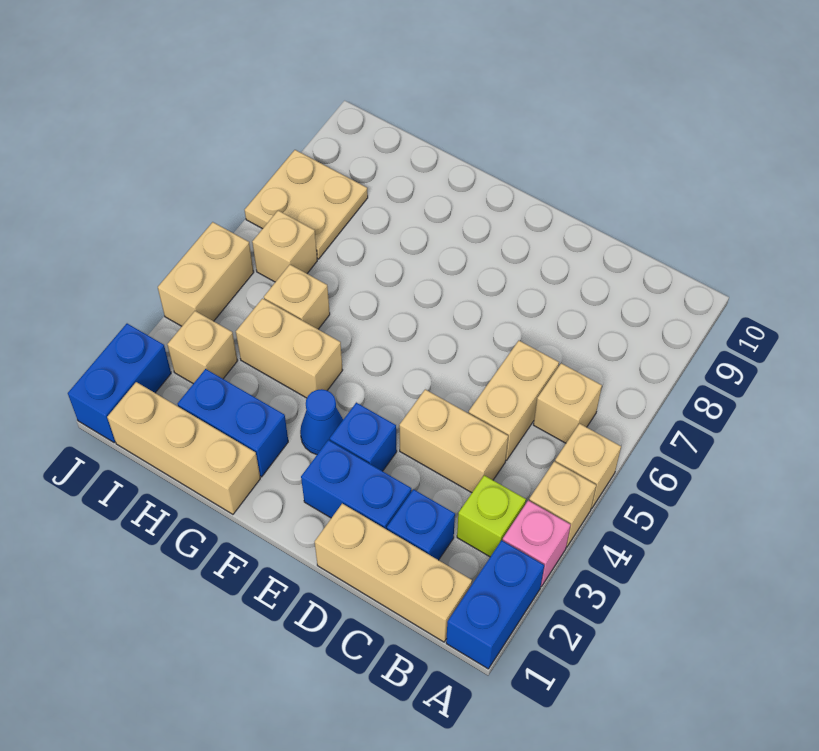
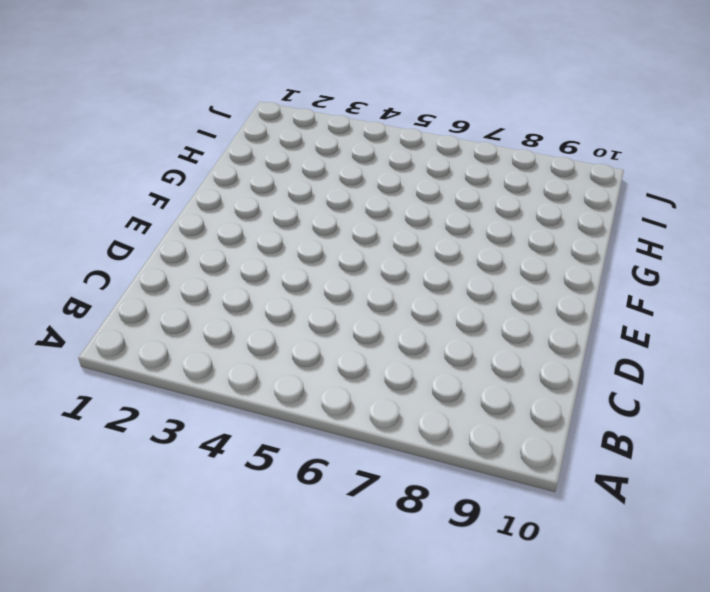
none -> blue 1x2 brick [446,540,544,669]
none -> pink 1x1 brick [503,500,571,586]
none -> tan 1x1 brick [529,462,596,547]

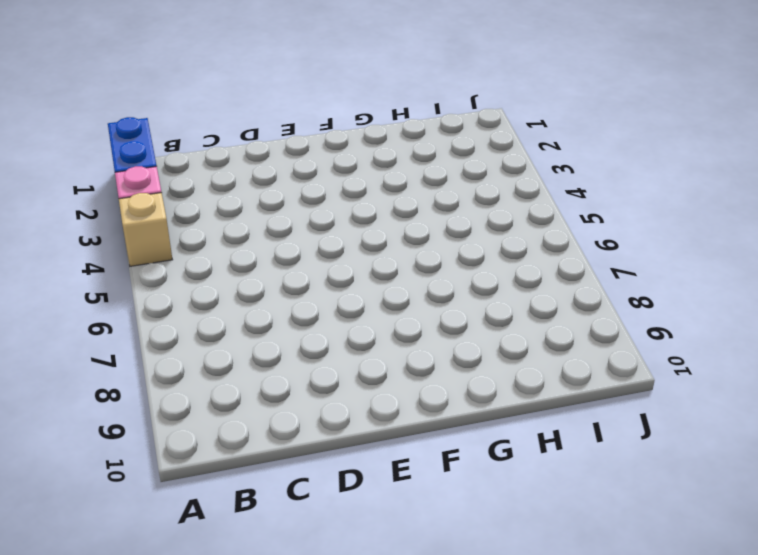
none -> tan 1x1 brick [555,424,621,509]
none -> tan 1x3 brick [315,504,472,642]
none -> lime 1x1 brick [457,475,526,557]

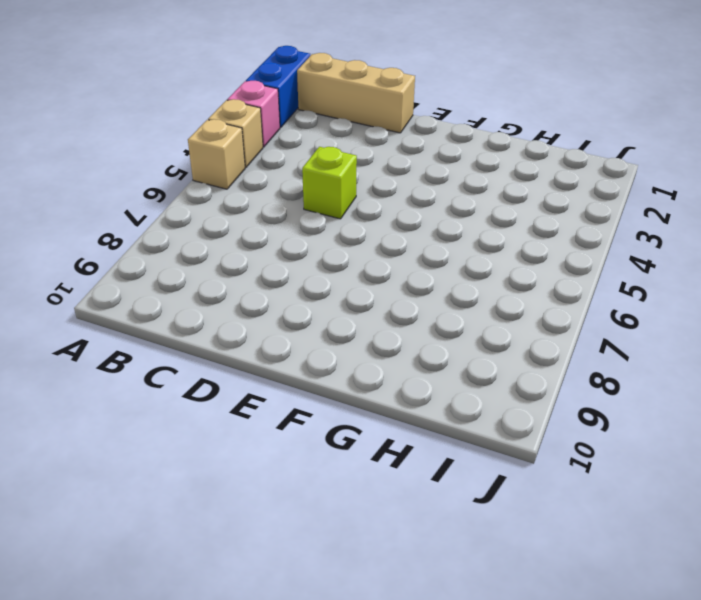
lime 1x1 brick [302,147,357,219] -> lime 1x1 brick moved to [457,475,526,557]
none -> tan 1x1 brick [534,363,602,443]
none -> blue 1x1 brick [387,489,455,560]
none -> tan 1x2 brick [399,389,508,493]

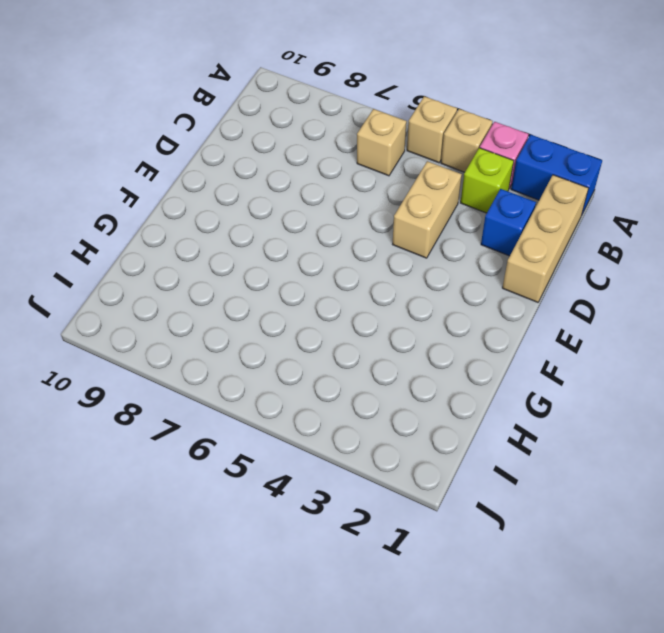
none -> tan 1x2 brick [469,341,559,461]
none -> blue 1x2 brick [301,440,411,530]
none -> blue 1x1 brick [330,403,397,471]

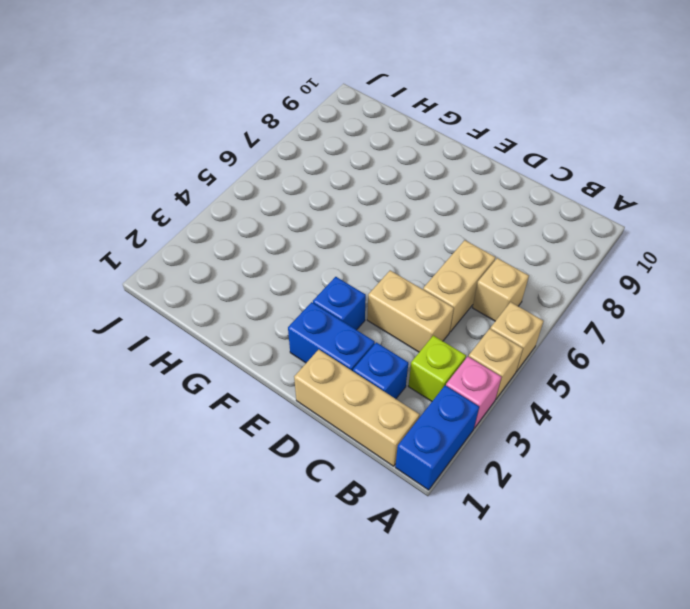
none -> blue 1x1 cone [300,389,343,455]
none -> tan 1x3 brick [107,382,260,514]
none -> blue 1x2 brick [178,369,288,477]

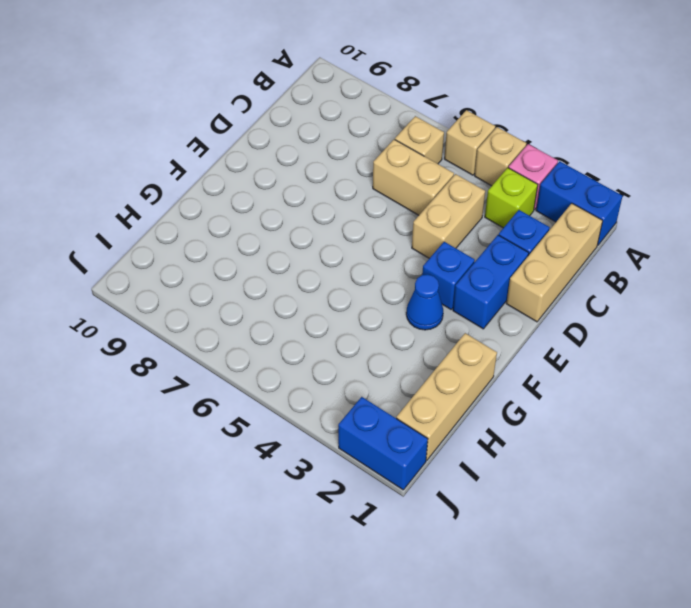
none -> blue 1x2 brick [178,369,288,477]
none -> tan 1x2 brick [236,299,343,398]
none -> tan 1x1 brick [264,265,330,329]

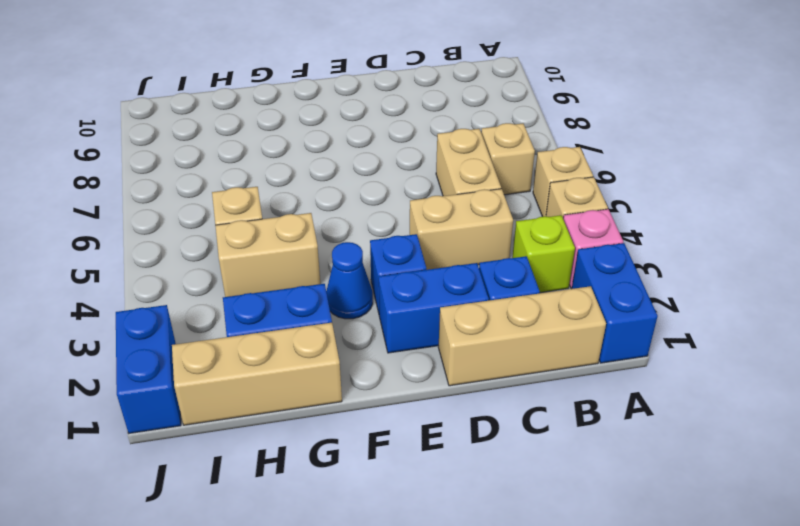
none -> tan 1x1 brick [167,311,238,384]
none -> tan 1x1 brick [252,211,317,282]
none -> tan 2x2 plate [245,150,368,259]

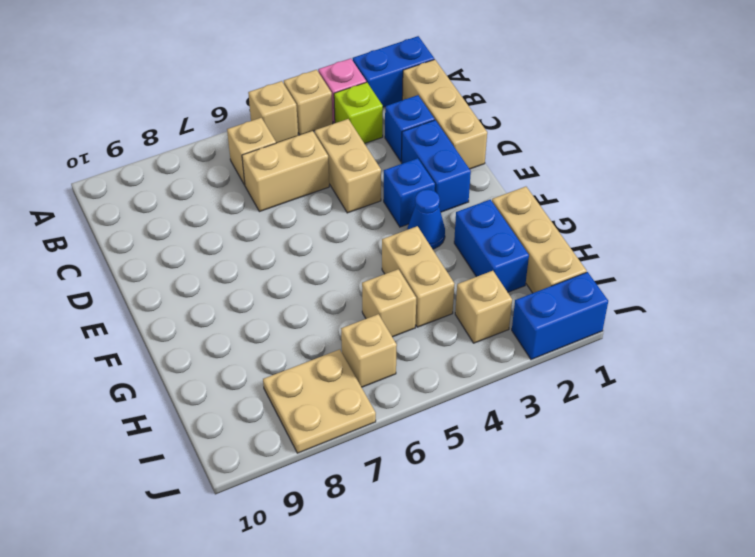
none -> tan 1x2 brick [158,222,254,326]

